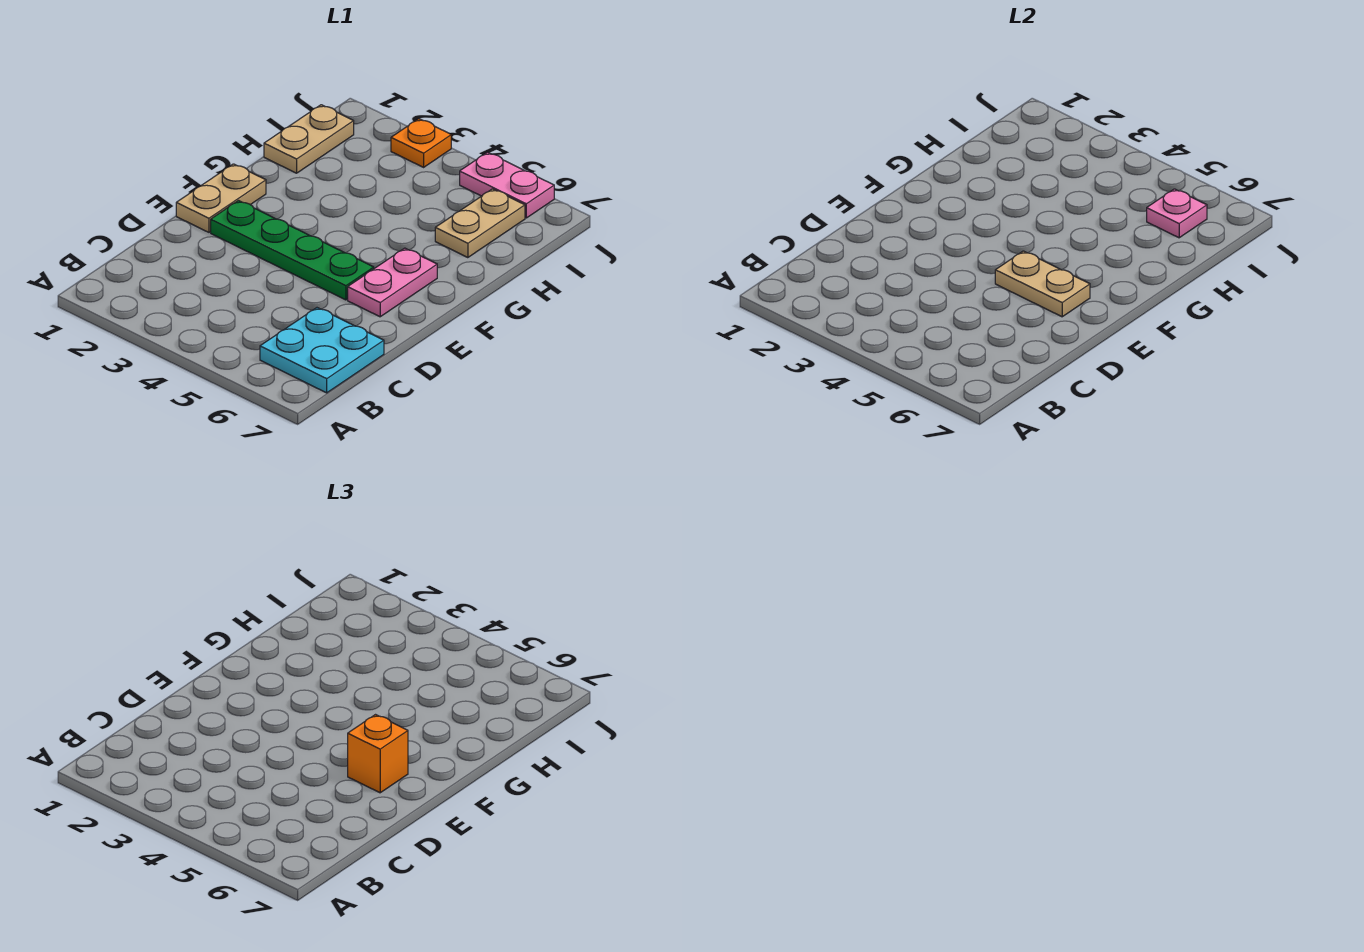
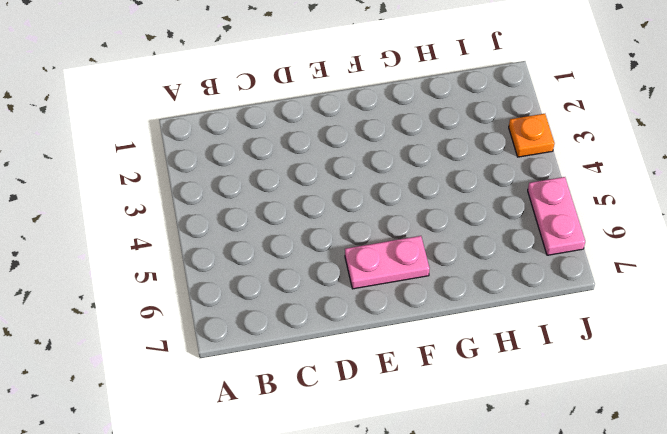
none -> cyan 2x2 plate [260,308,384,393]
none -> tan 1x2 plate [176,164,266,232]

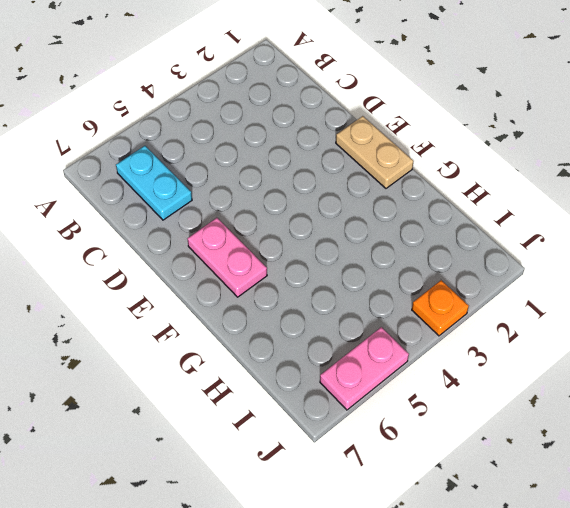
cyan 1x2 plate [116,146,192,220] -> cyan 2x2 plate [260,308,384,393]
none -> green 1x4 plate [211,201,374,300]
none -> tan 1x2 plate [264,105,354,173]

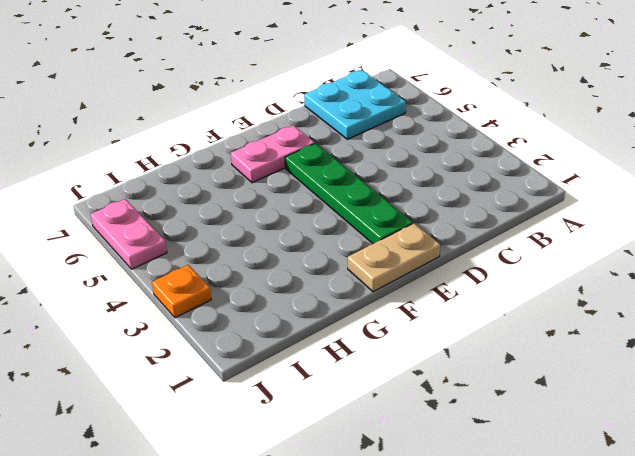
none -> tan 1x2 plate [264,105,354,173]
none -> tan 1x2 plate [435,189,525,258]

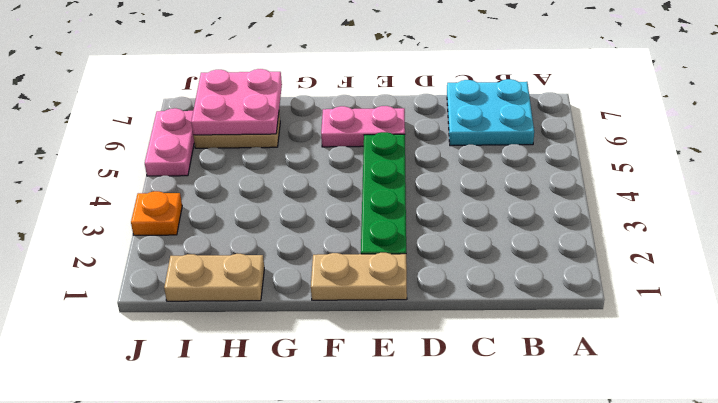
pink 2x2 plate [191,69,282,135] -> pink 1x1 plate [1147,189,1207,238]
none -> tan 1x2 plate [995,251,1090,317]
none -> orange 1x1 brick [348,715,408,793]

